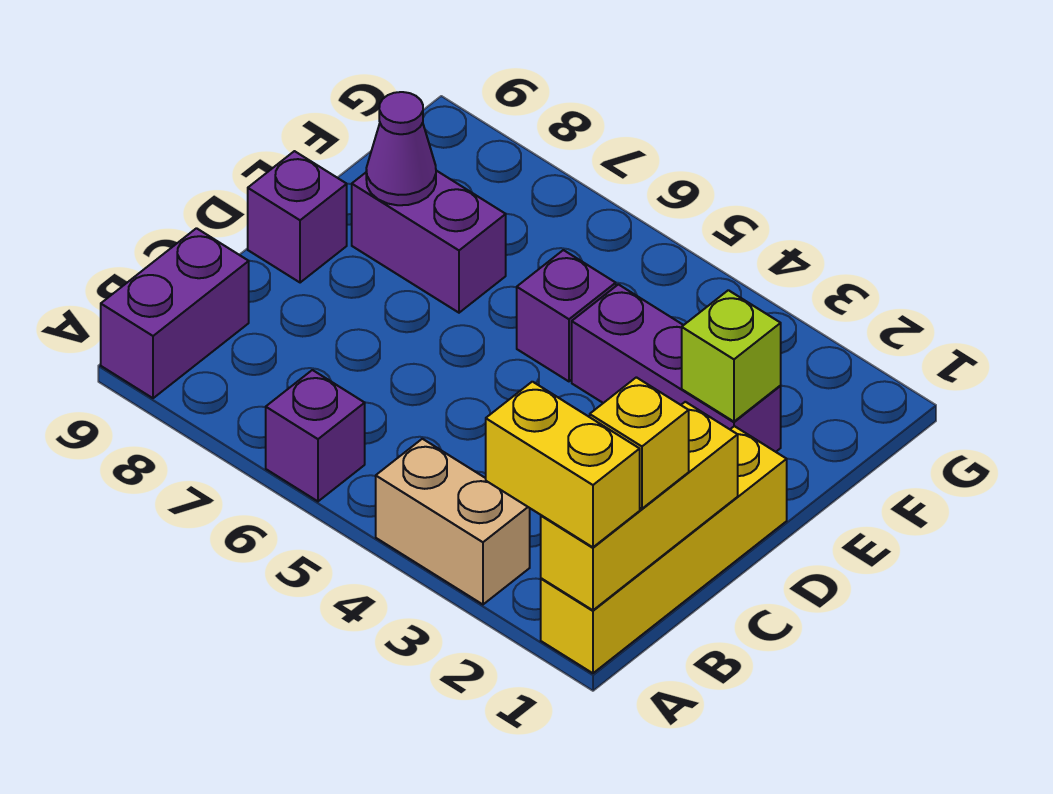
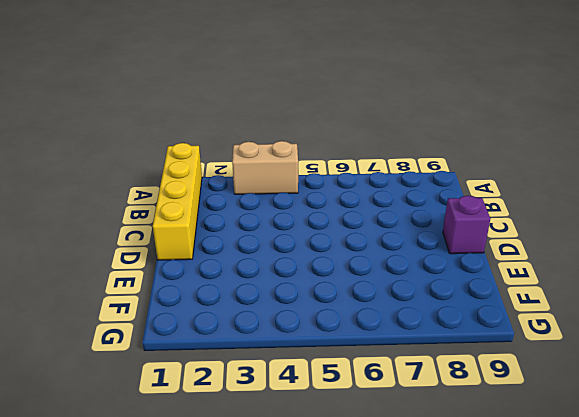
none -> purple 1x1 brick [266,370,365,501]
none -> purple 1x2 brick [101,228,249,398]
none -> purple 1x3 brick [572,284,781,452]

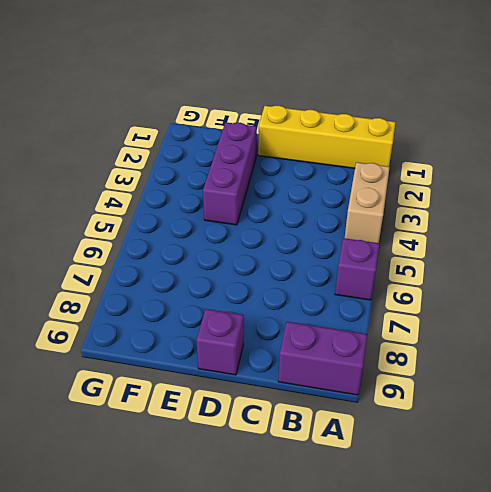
none -> purple 1x1 brick [517,250,616,381]
none -> purple 1x2 brick [352,171,506,313]
none -> yellow 1x3 brick [541,402,738,610]

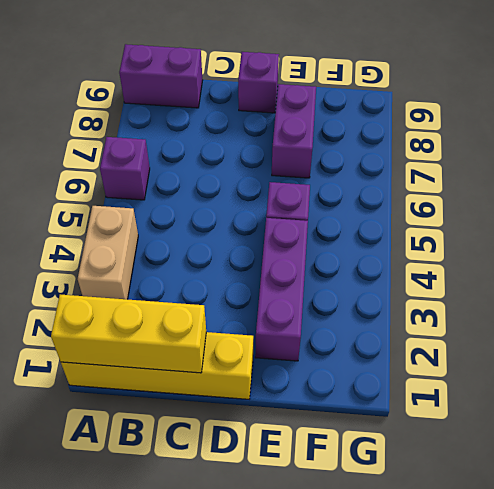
none -> lime 1x1 brick [682,290,781,422]
none -> purple 1x1 cone [366,92,436,205]
none -> yellow 1x2 brick [486,382,640,547]

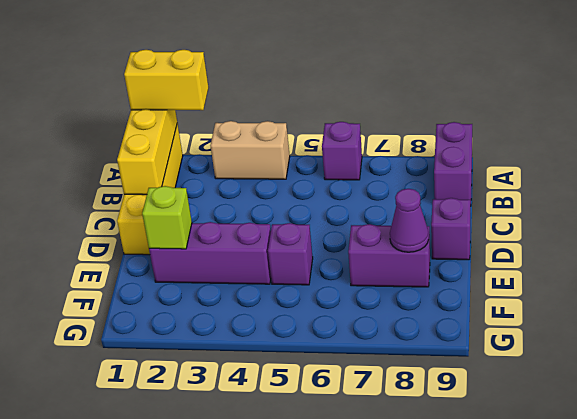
none -> yellow 1x1 brick [590,377,689,509]

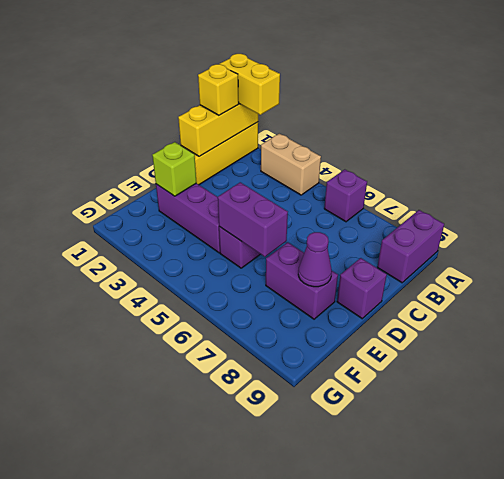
purple 1x2 brick [218,182,288,257] -> none

